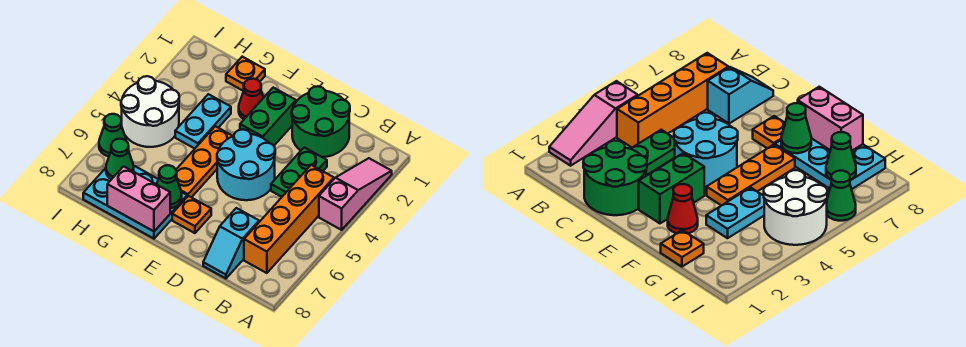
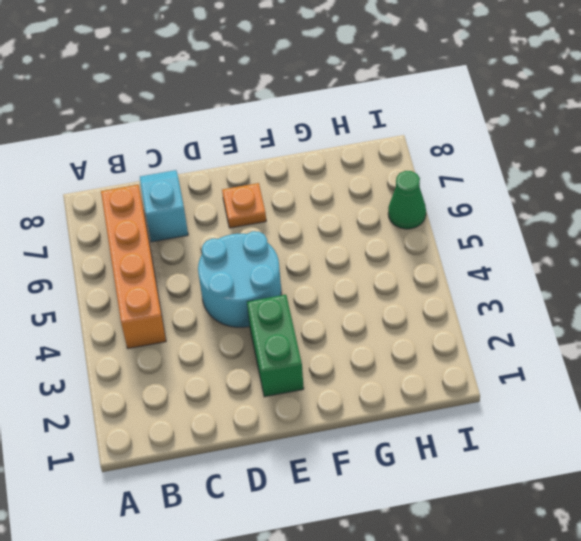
none -> pink 1x3 slope [319,158,392,230]
none -> green 2x2 round brick [292,86,350,157]
none -> green 1x2 plate [271,147,327,197]

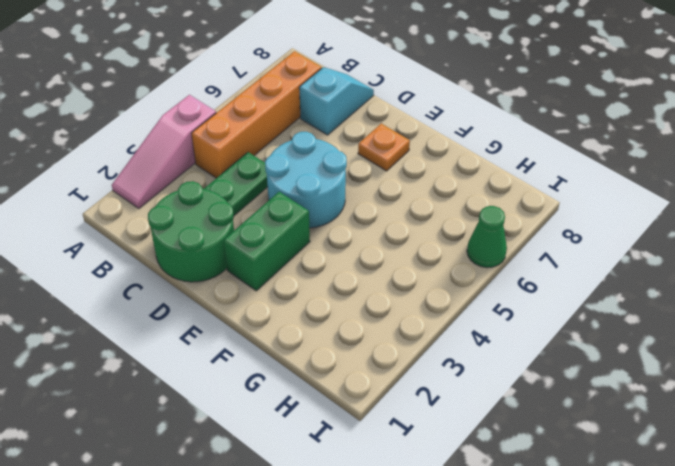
none -> red 1x1 cone [239,79,264,119]
none -> orange 1x3 plate [176,126,232,197]
none -> cyan 2x3 plate [83,166,187,239]

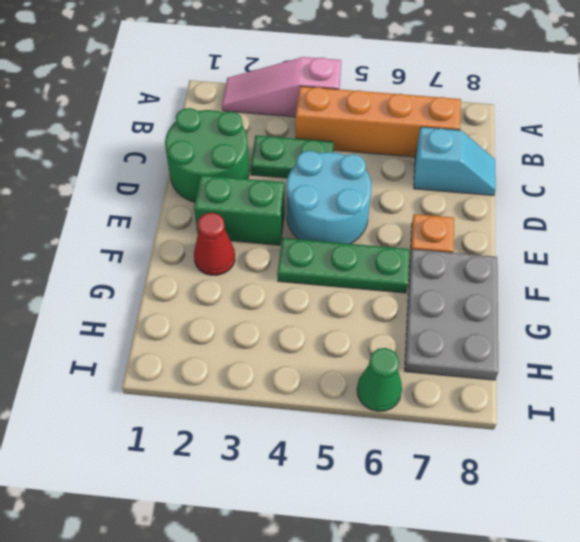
green 1x3 plate [277,238,410,293] -> orange 1x3 plate [176,126,232,197]
grey 2x3 plate [405,249,498,380] -> cyan 2x3 plate [83,166,187,239]
none -> orange 1x1 plate [226,57,265,91]
none -> cyan 1x2 plate [175,94,231,149]
none -> white 2x2 round brick [121,76,179,147]

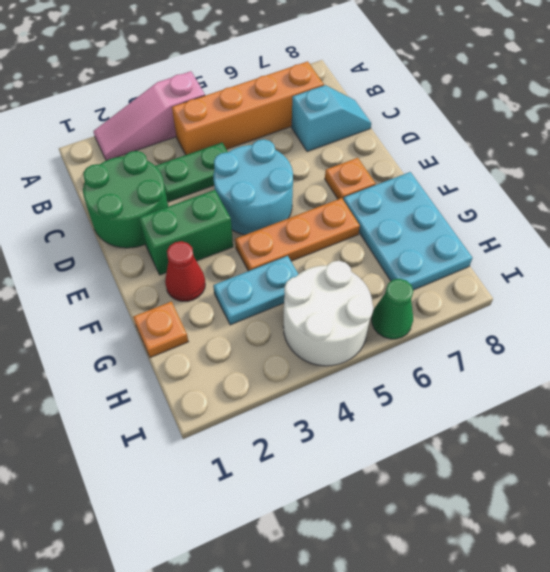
none -> green 1x1 cone [157,165,182,208]
none -> pink 1x2 brick [107,166,170,231]
none -> green 1x1 cone [106,139,134,179]

